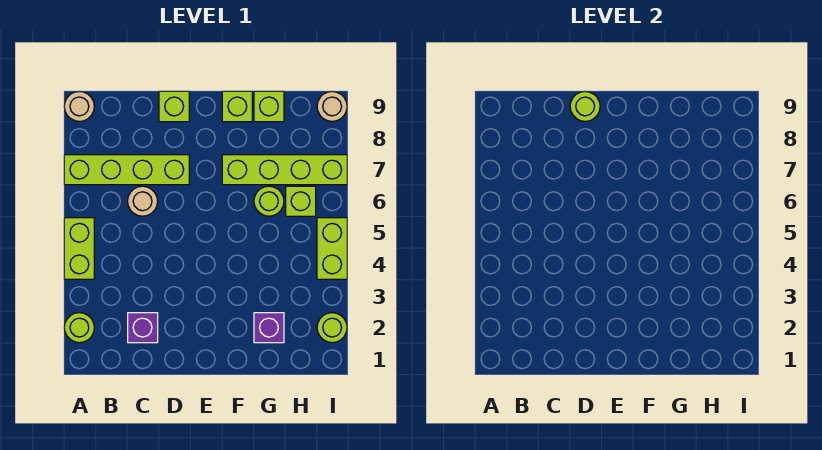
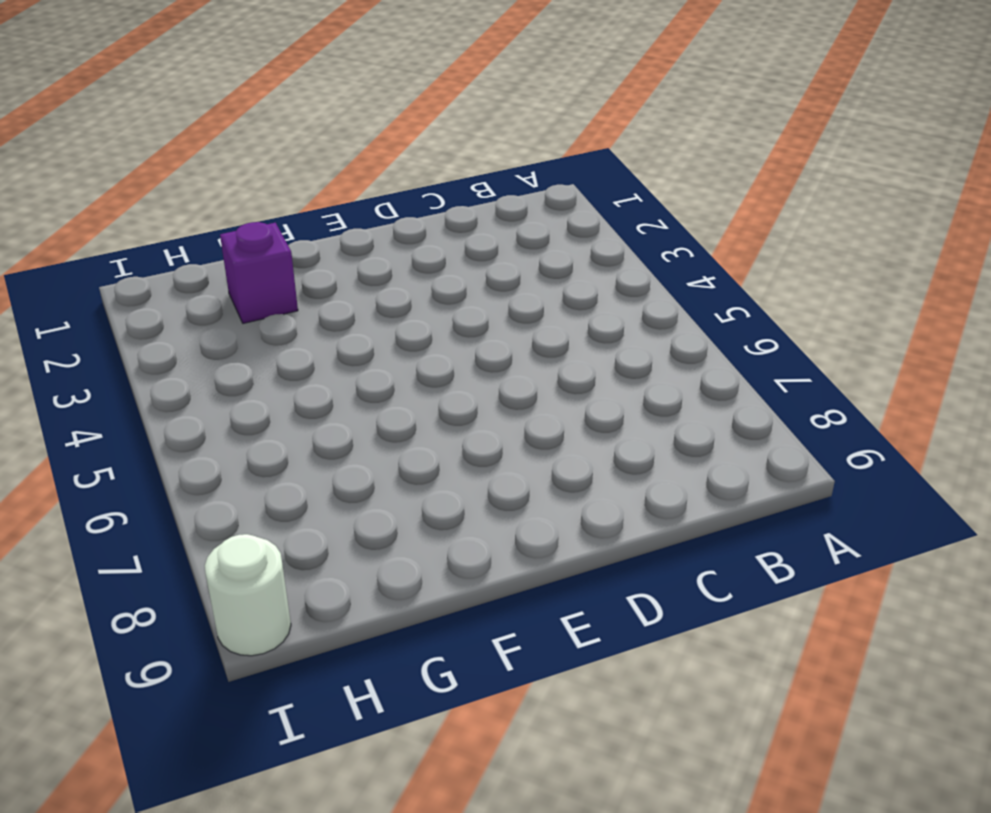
white 1x1 round brick [205,534,291,656] -> tan 1x1 round brick [317,91,347,121]
none -> lime 1x1 round brick [64,313,94,343]
none -> lime 1x2 brick [64,218,94,279]
none -> lime 1x4 brick [64,155,189,185]

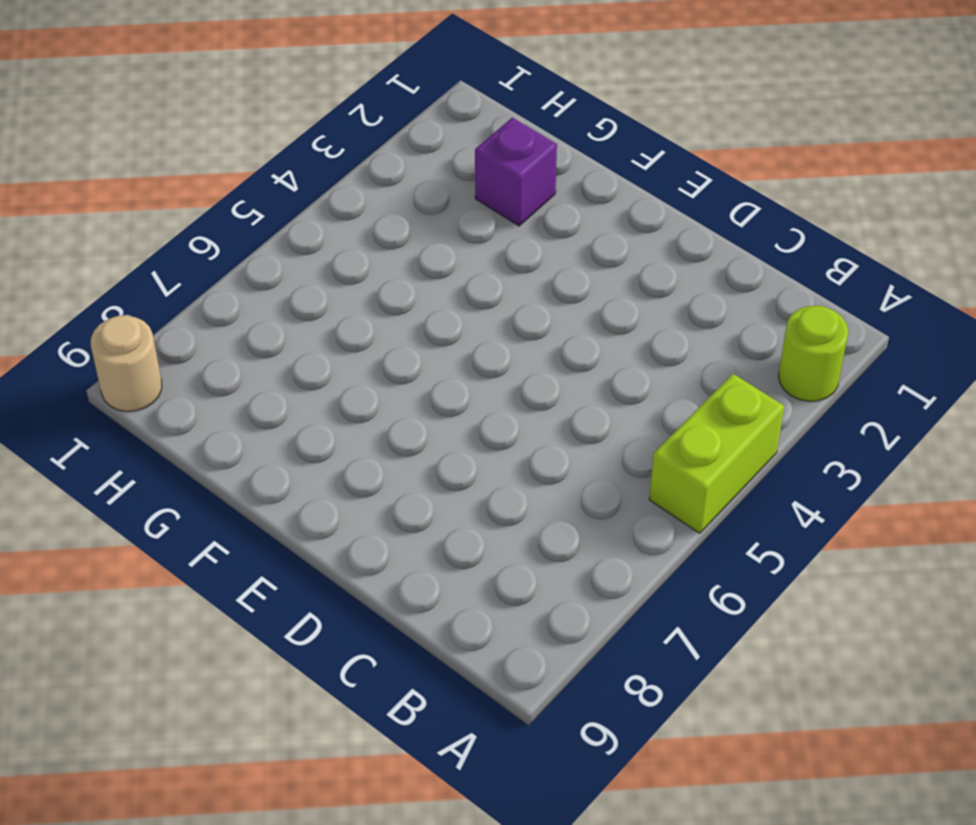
none -> lime 1x4 brick [64,155,189,185]
none -> tan 1x1 round brick [64,91,94,121]
none -> purple 1x1 brick [128,313,158,343]

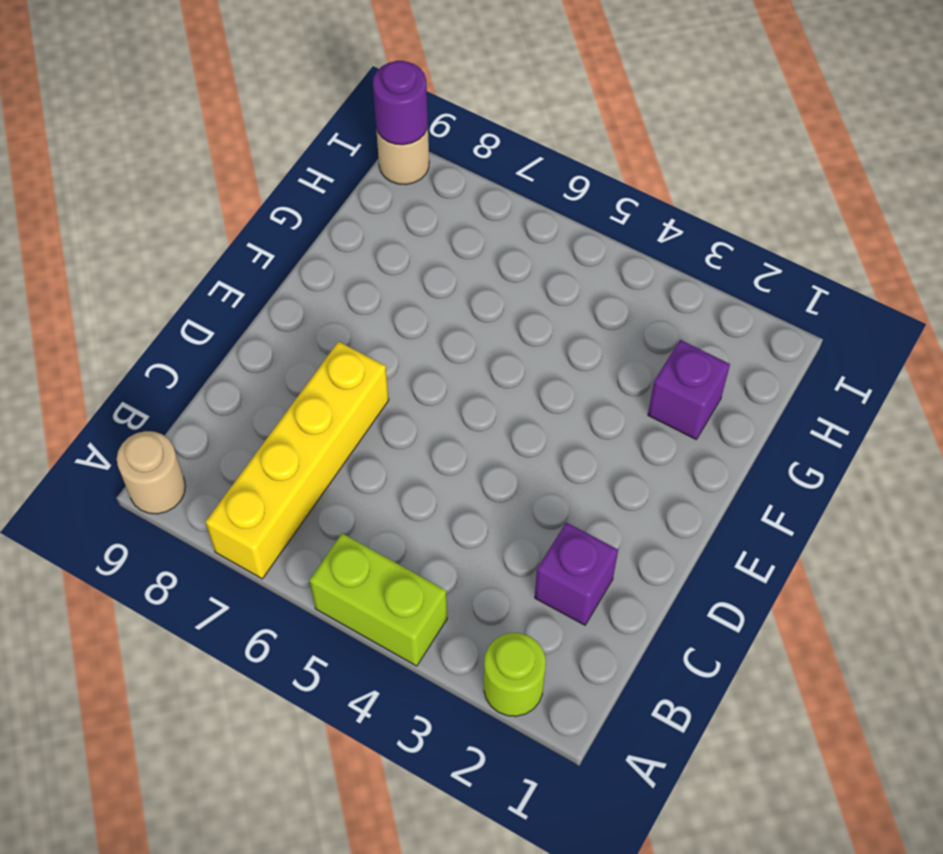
yellow 1x4 brick [206,342,389,579] -> lime 1x4 brick [64,155,189,185]
purple 1x1 round brick [373,61,428,145] -> none
none -> tan 1x1 round brick [128,186,158,216]
none -> lime 1x1 brick [159,91,189,122]
none -> lime 1x4 brick [222,155,347,185]

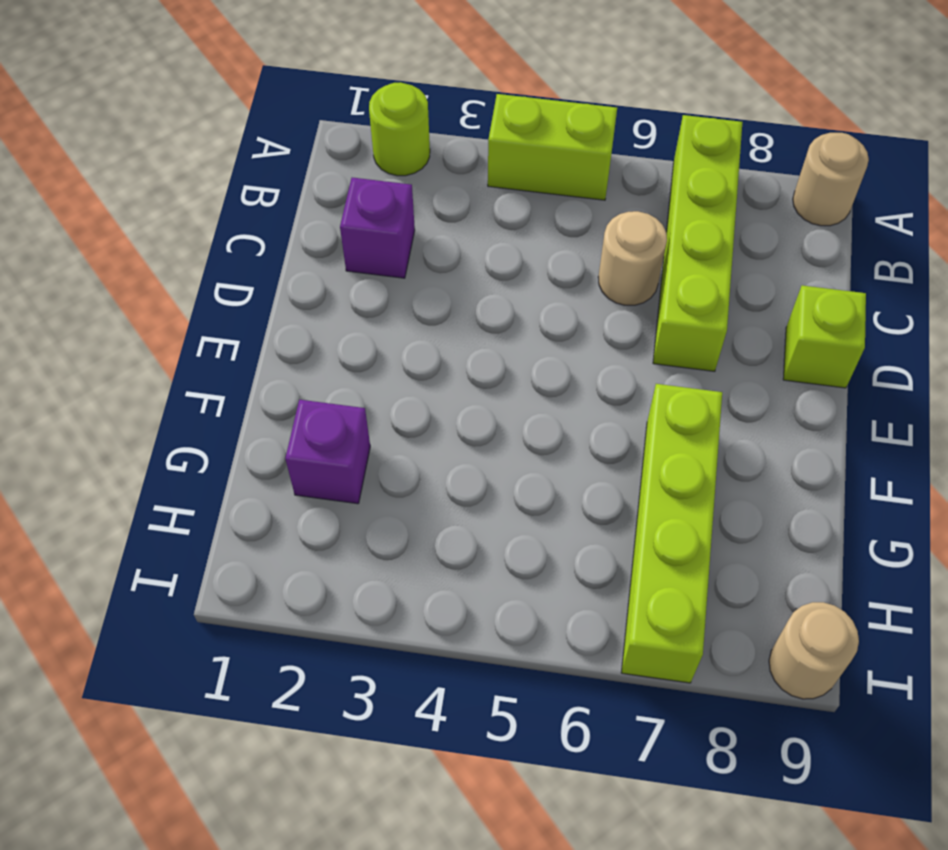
none -> lime 1x1 brick [222,91,252,122]
none -> lime 1x1 round brick [254,186,284,216]
none -> lime 1x1 brick [254,91,284,122]

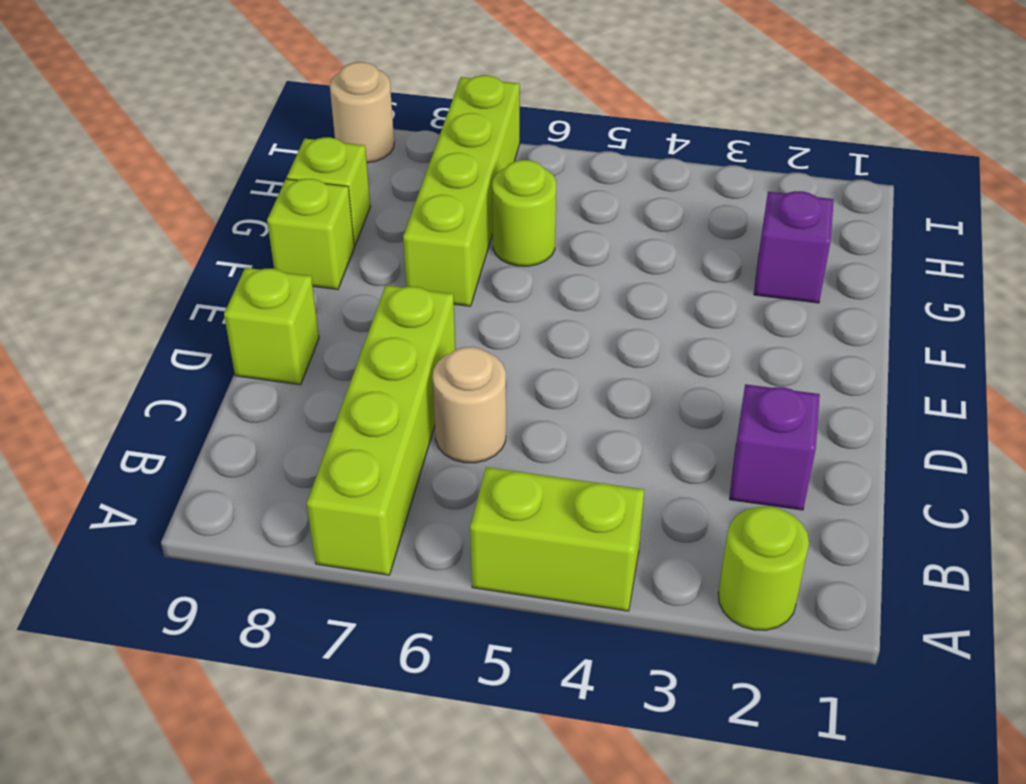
none -> tan 1x1 round brick [64,91,94,121]
none -> lime 1x1 brick [286,186,316,216]
none -> lime 1x1 round brick [317,313,347,343]

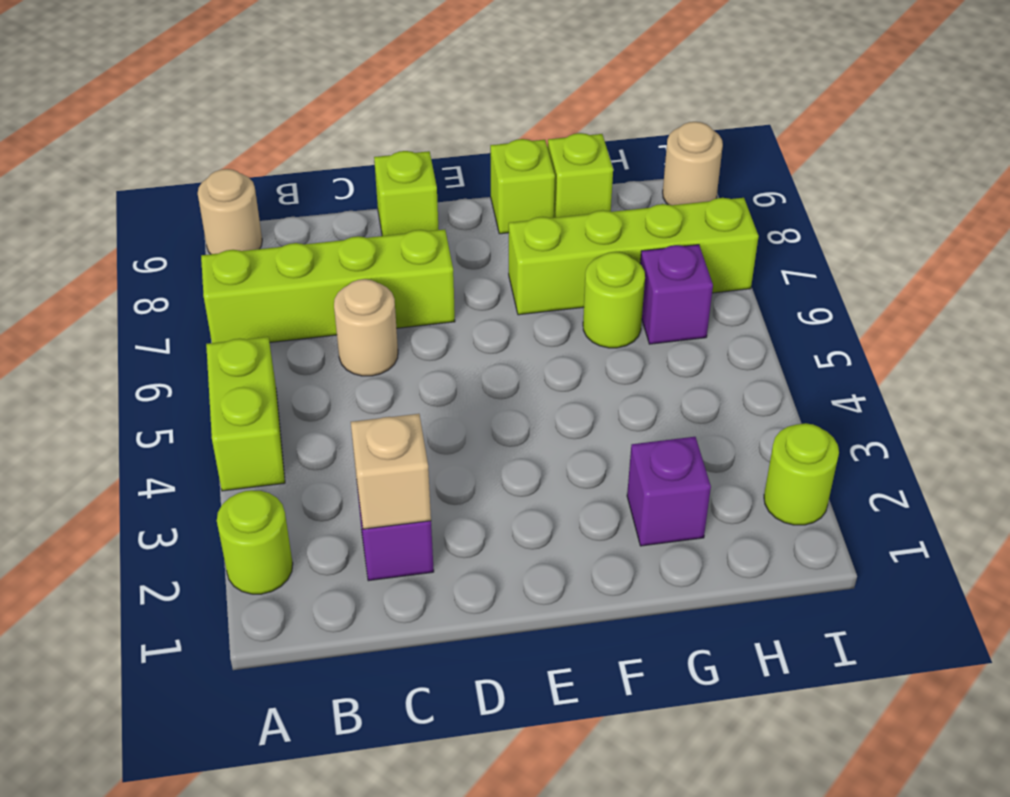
tan 1x1 brick [351,414,431,529] -> none
purple 1x1 brick [640,245,713,344] -> lime 1x1 brick [286,186,316,216]
none -> lime 1x2 brick [317,218,347,279]
none -> lime 1x1 round brick [570,91,600,121]

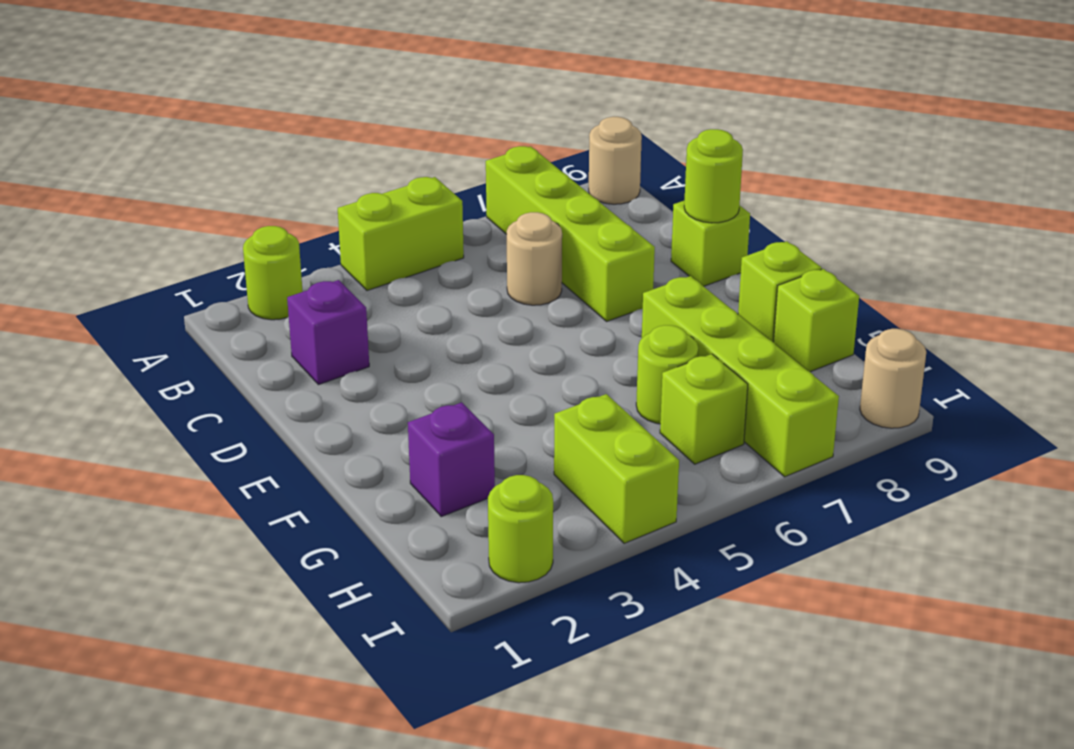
lime 1x2 brick [554,394,679,543] -> lime 1x2 brick turned to [317,218,347,279]

